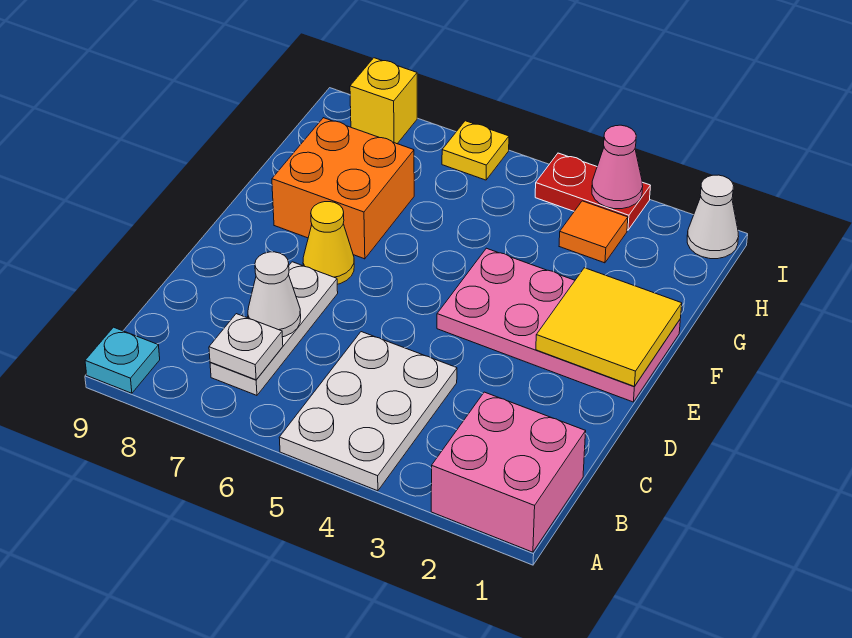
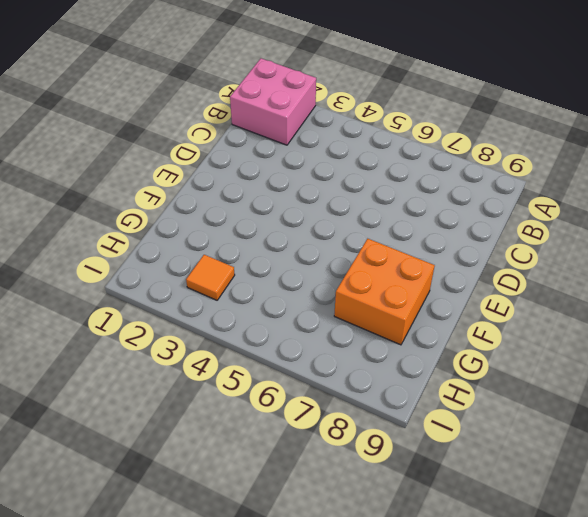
none -> white 2x3 plate [279,332,457,491]
none -> cyan 1x1 plate [85,327,160,393]
none -> white 1x3 plate [210,262,338,395]

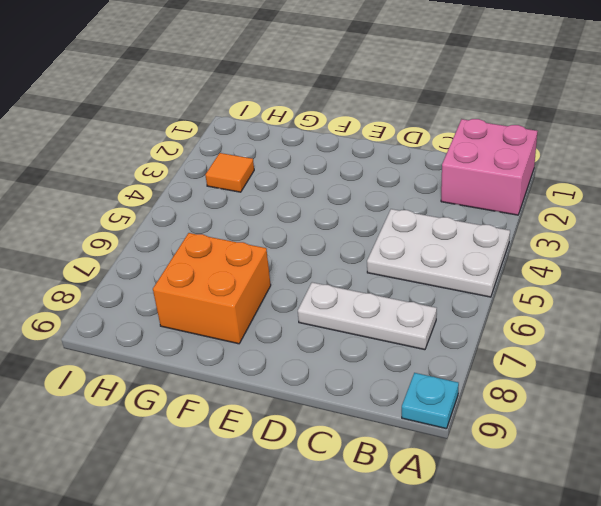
none -> pink 2x4 plate [437,248,680,402]
none -> yellow 1x1 cone [303,202,354,284]
none -> white 1x1 cone [687,175,739,259]

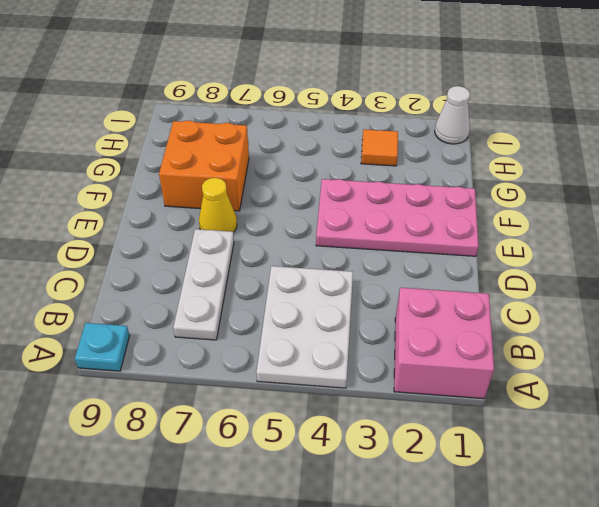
none -> red 1x2 plate [535,153,650,230]
none -> yellow 1x1 plate [442,121,509,180]
none -> yellow 1x1 brick [350,58,417,144]

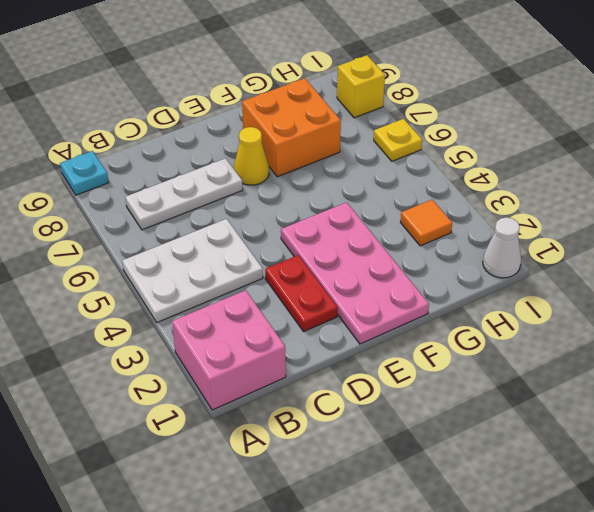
red 1x2 plate [265,255,338,331] -> red 1x2 plate moved to [535,153,650,230]
none -> white 1x1 plate [209,314,283,380]
none -> white 1x1 cone [248,252,301,337]
none -> yellow 2x2 tile [536,268,682,386]

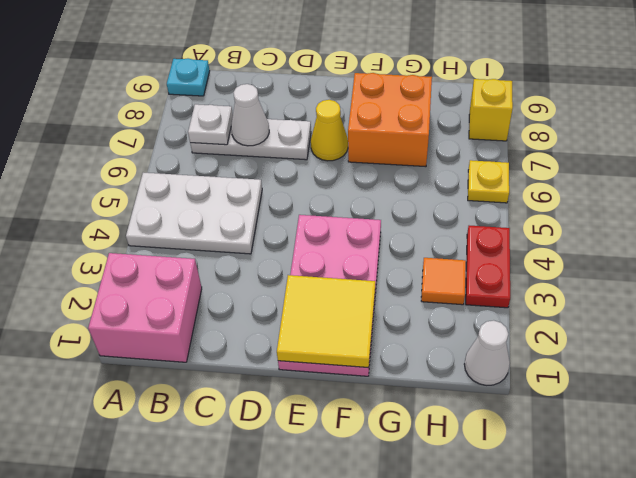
none -> pink 1x1 cone [592,125,643,209]

